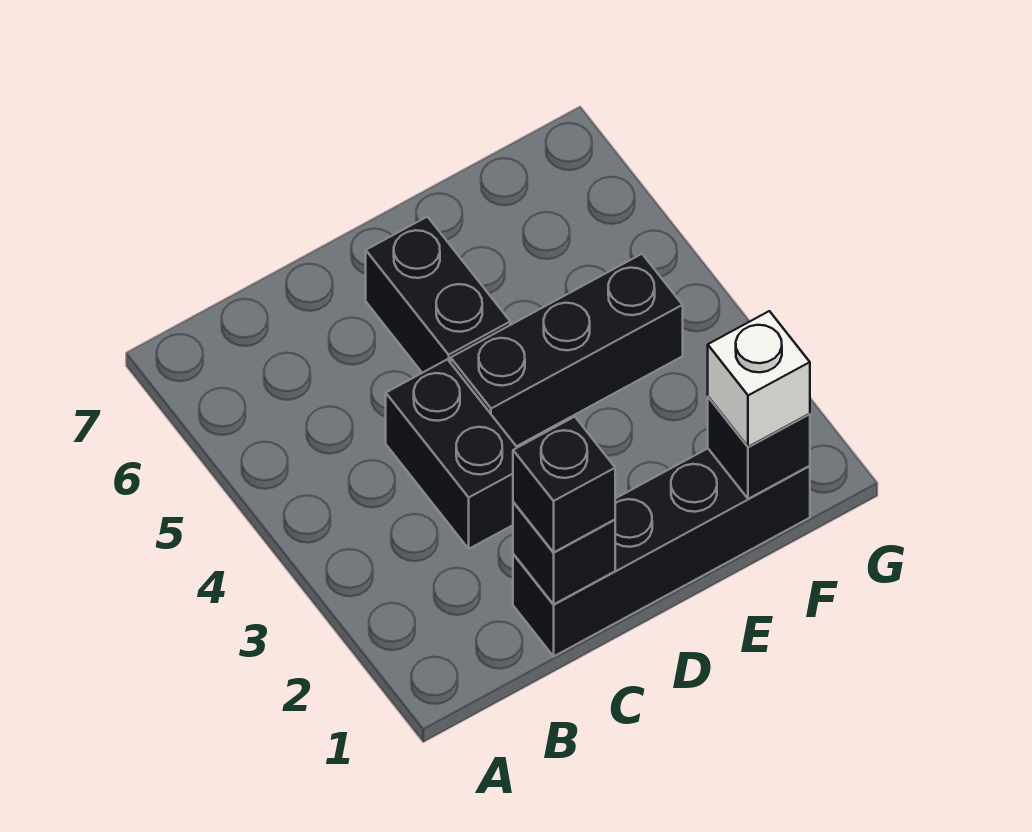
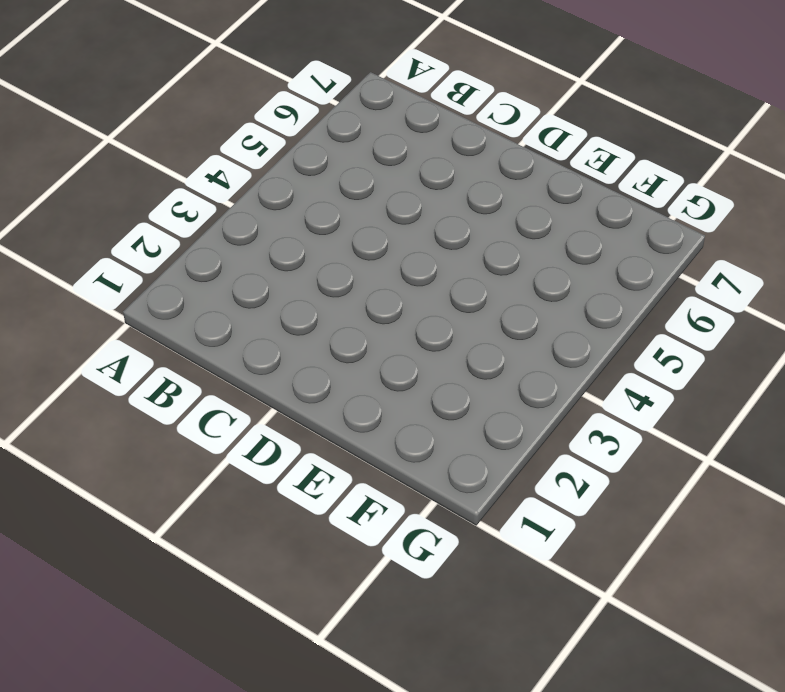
none -> black 1x4 brick [513,449,810,656]
none -> black 1x2 brick [386,359,517,549]

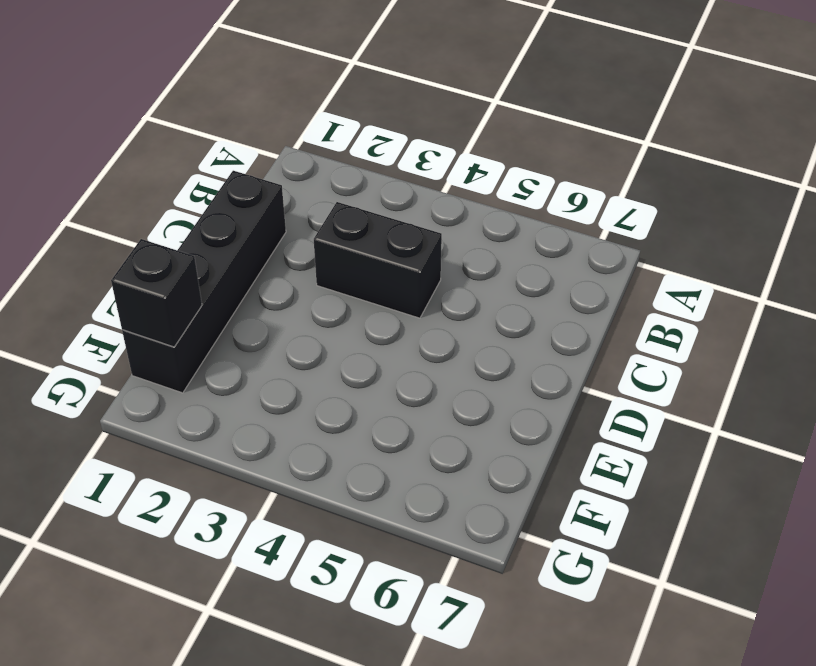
none -> black 1x3 brick [451,254,683,446]
none -> black 1x2 brick [366,217,510,373]

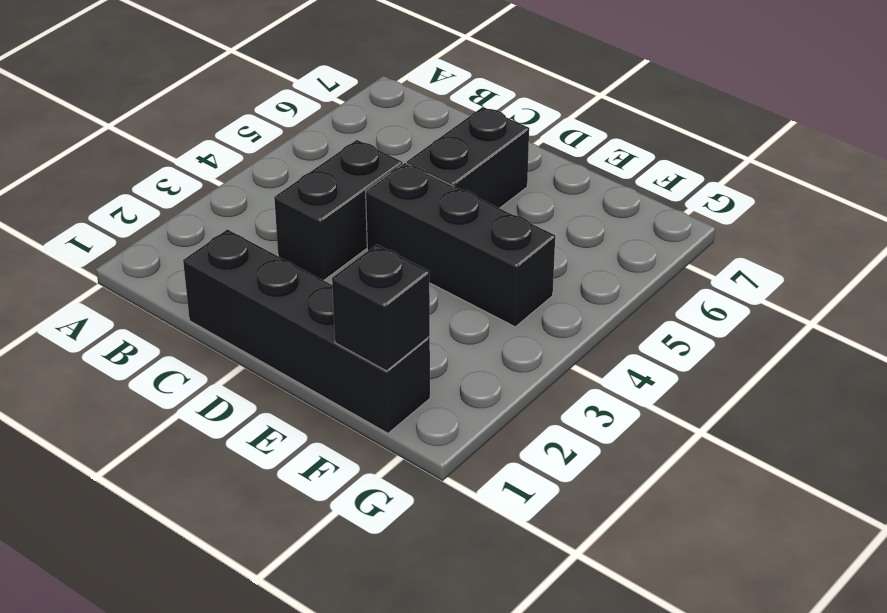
none -> black 1x1 brick [513,502,615,604]
none -> black 1x1 brick [513,417,615,552]

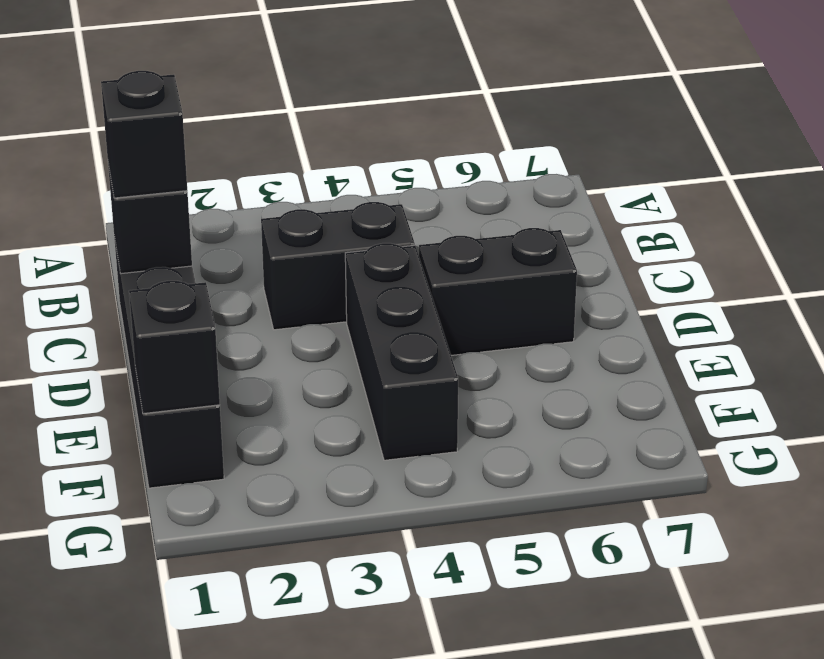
none -> white 1x1 brick [708,311,810,447]

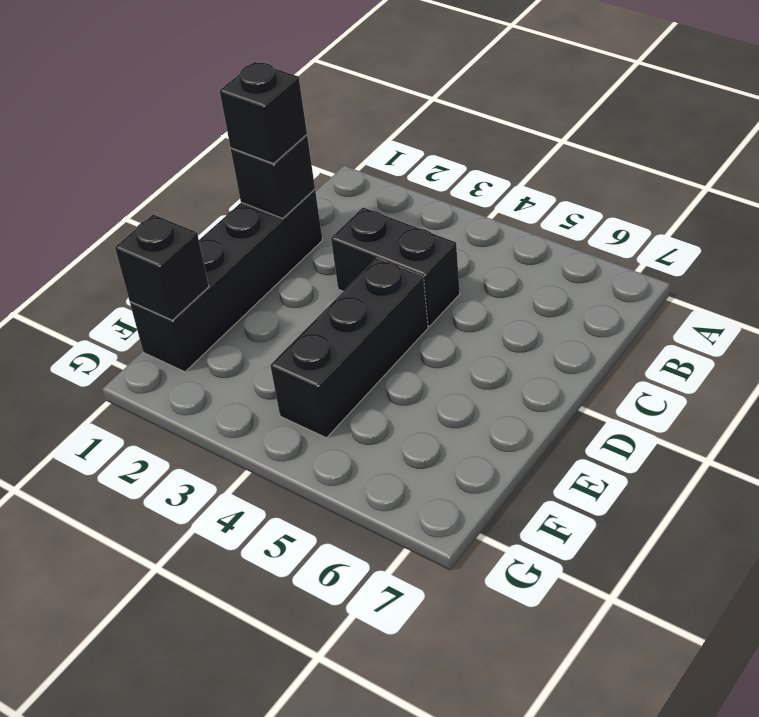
none -> black 1x2 brick [366,217,510,373]
none -> white 1x1 brick [708,311,810,447]

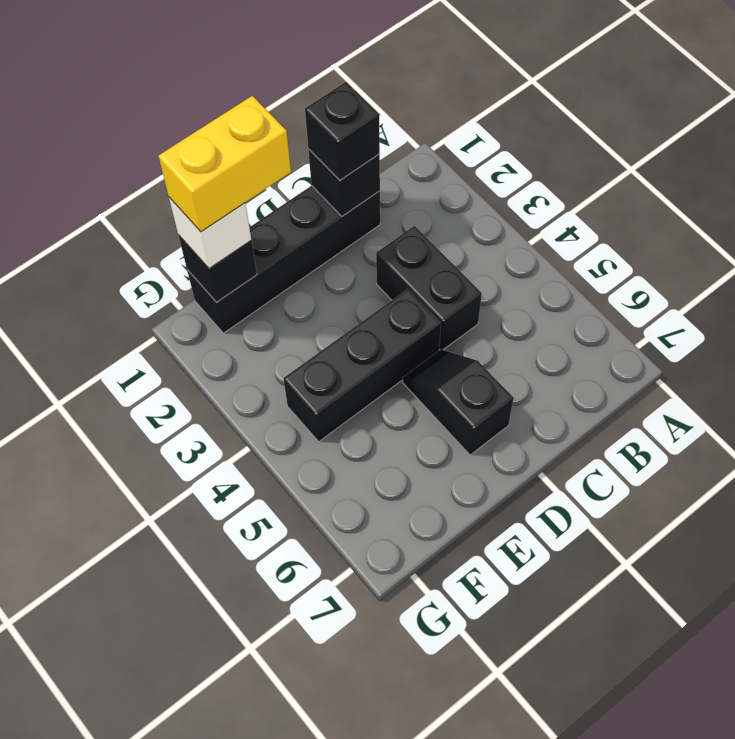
black 1x2 slope [403,349,513,455] -> black 1x2 brick [366,217,510,373]
yellow 1x2 brick [159,96,291,232] -> none

